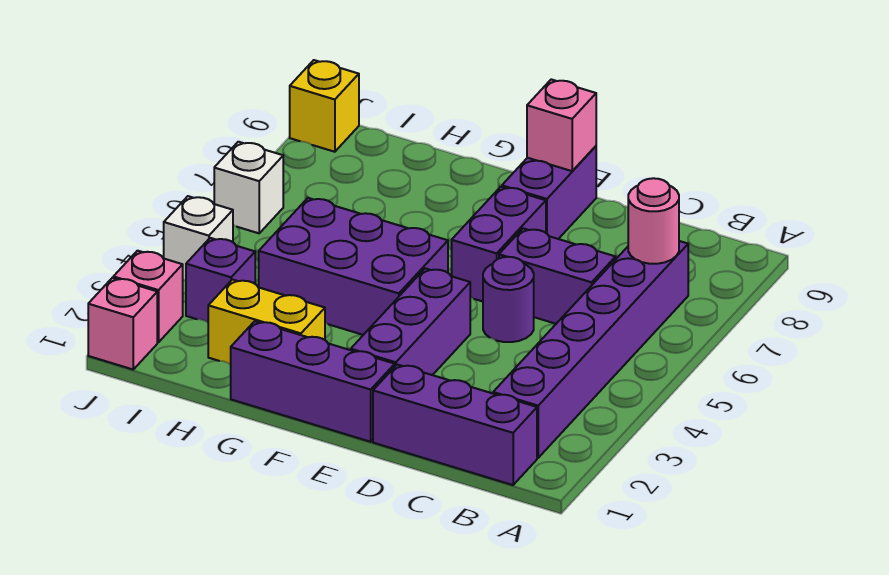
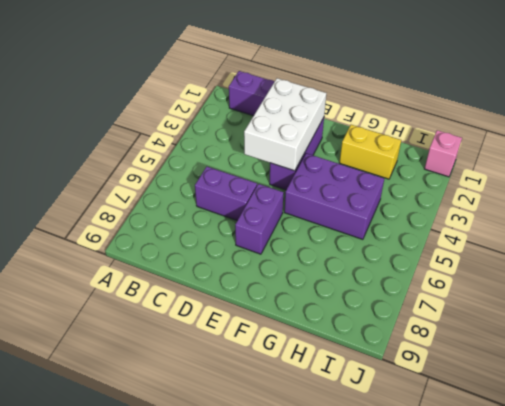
white 2x3 brick [244,78,326,171] -> none
none -> purple 1x6 brick [493,241,688,458]
none -> purple 1x1 round brick [483,257,534,342]
none -> purple 1x3 brick [231,321,395,442]

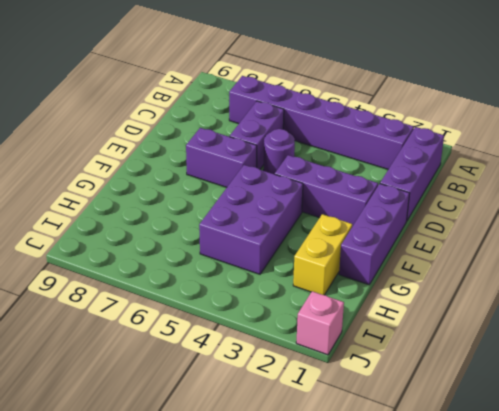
none -> purple 1x2 brick [502,146,596,239]
none -> purple 1x1 brick [186,238,255,322]
none -> pink 1x1 brick [113,251,183,342]

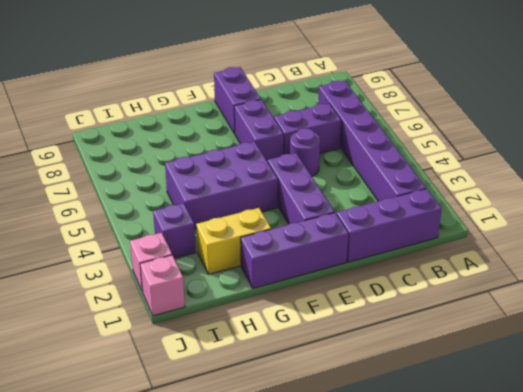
none -> white 1x1 brick [164,196,233,281]
none -> white 1x1 brick [214,142,283,233]
none -> yellow 1x1 brick [290,60,359,152]

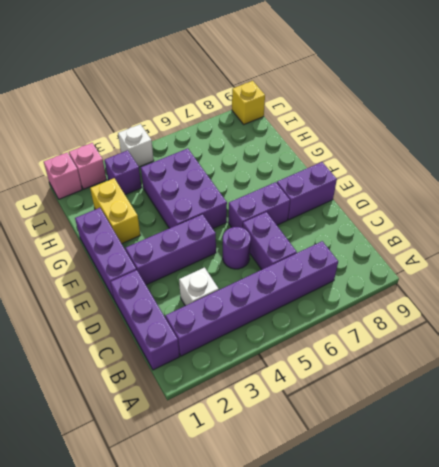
white 1x1 brick [179,268,219,306] -> white 1x1 brick moved to [214,142,283,233]
none -> pink 1x1 round brick [628,178,679,264]
none -> pink 1x1 brick [527,79,596,171]

